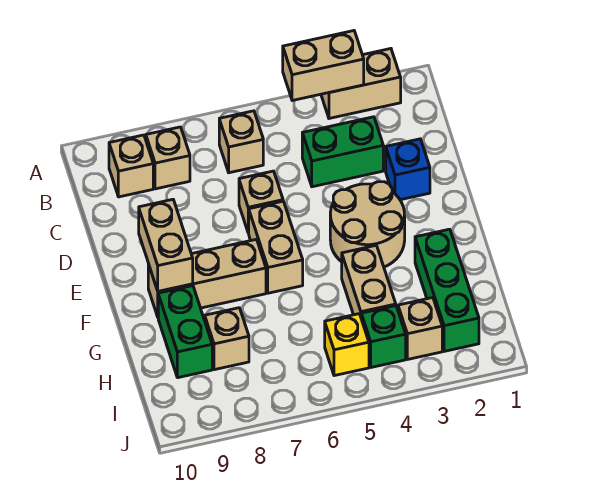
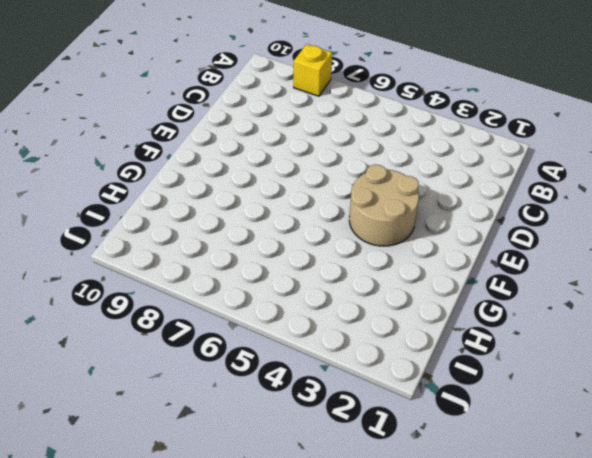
yellow 1x1 brick [294,44,332,96] -> yellow 1x1 brick moved to [325,314,369,376]
none -> tan 1x2 brick [321,49,401,118]
none -> tan 1x1 brick [219,111,263,173]
none -> tan 1x1 brick [146,127,190,189]

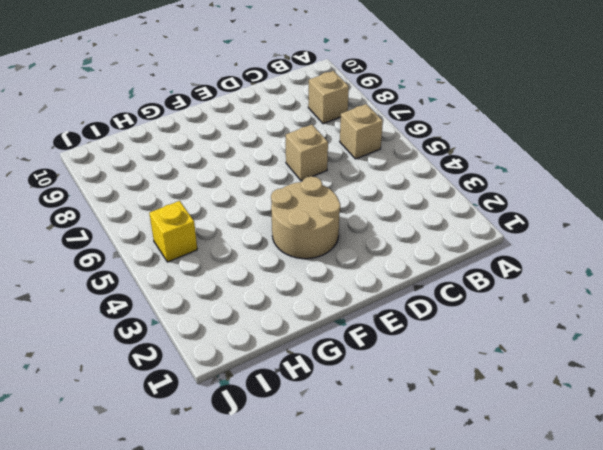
none -> tan 1x2 brick [321,49,401,118]
none -> tan 1x1 brick [109,135,153,197]
none -> green 1x2 brick [302,117,383,187]

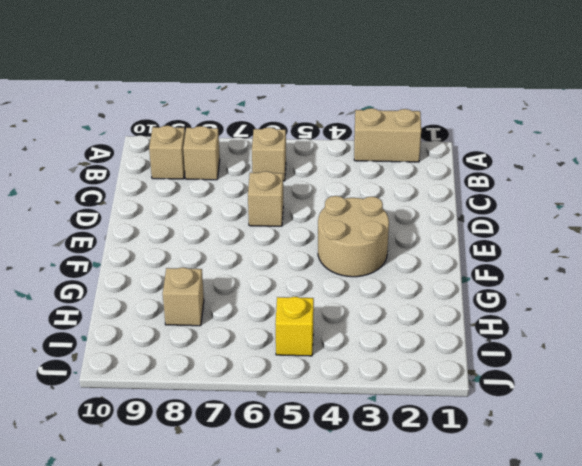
none -> green 1x2 brick [302,117,383,187]
none -> blue 1x1 brick [386,139,430,200]
none -> tan 1x2 brick [249,201,303,293]

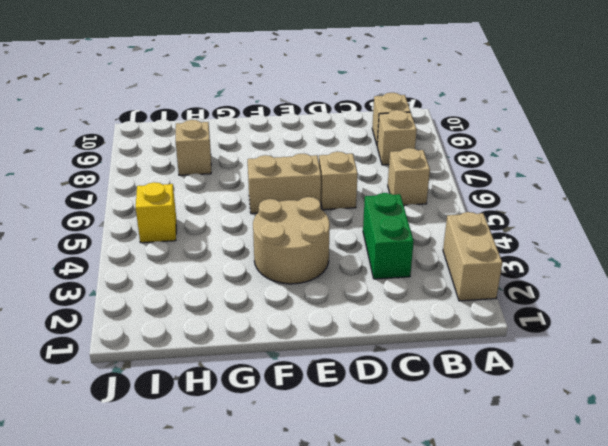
none -> blue 1x1 brick [386,139,430,200]
none -> tan 1x3 brick [148,239,266,317]
none -> green 1x3 brick [415,229,479,351]

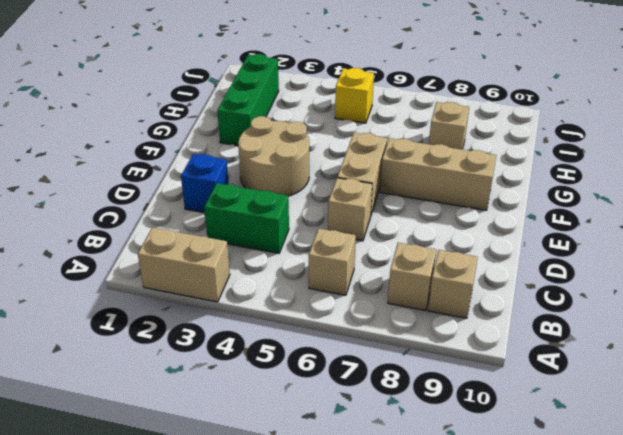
none -> tan 1x2 brick [342,246,396,316]
none -> green 1x2 brick [158,286,212,378]
none -> tan 1x1 brick [398,298,442,359]

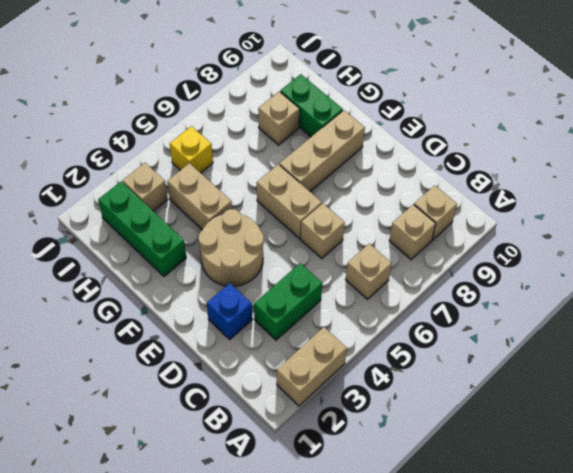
none -> green 1x1 brick [361,306,406,367]
none -> tan 1x2 brick [283,31,364,101]
none -> tan 1x2 brick [139,199,193,291]

